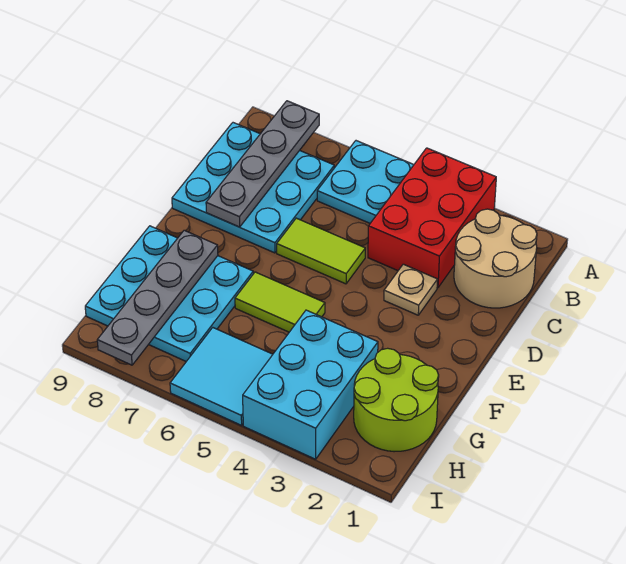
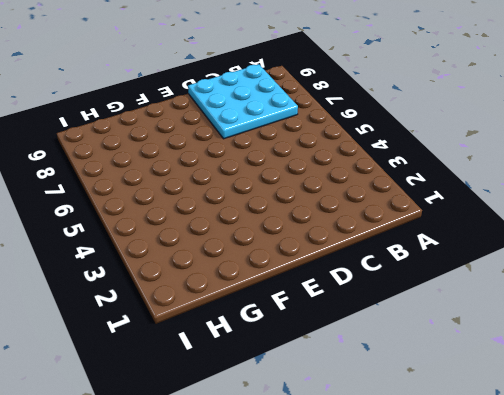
none -> red 2x3 brick [368,148,496,288]
none -> cyan 2x2 plate [317,141,414,223]
none -> tan 2x2 round brick [454,209,537,308]

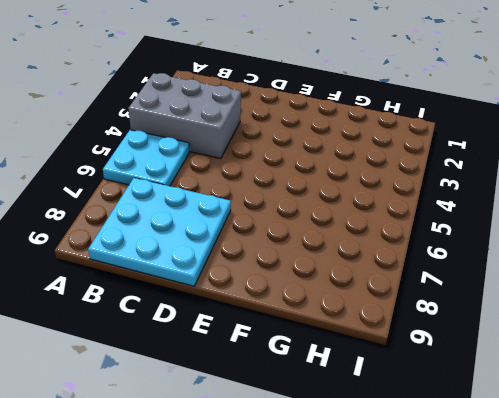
grey 2x3 brick [128,73,241,158] -> red 2x3 brick [368,148,496,288]
none -> tan 2x2 round brick [454,209,537,308]
none -> tan 1x1 plate [384,264,438,315]
none -> lime 1x2 tile [277,218,365,284]

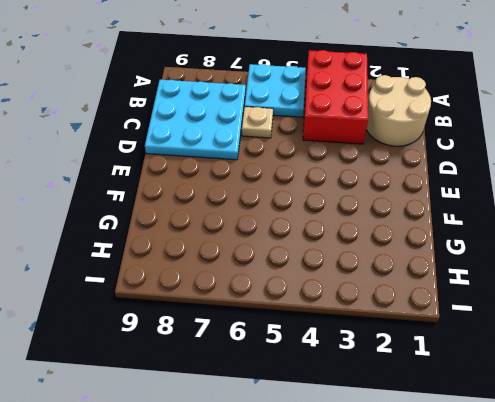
tan 1x1 plate [242,107,273,138] -> tan 1x1 plate moved to [384,264,438,315]
none -> lime 1x2 tile [277,218,365,284]
none -> lime 1x2 tile [235,272,325,332]
none -> cyan 3x3 plate [85,226,253,361]

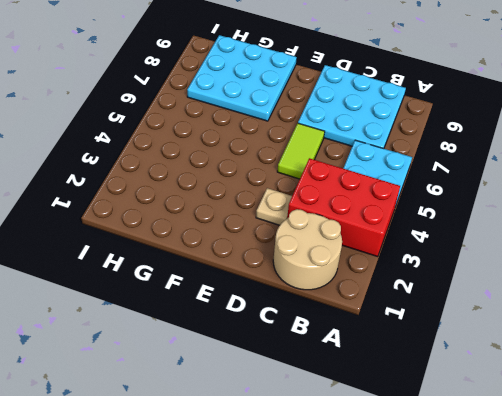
none -> lime 1x2 tile [235,272,325,332]
none -> lime 2x2 round brick [354,348,439,452]
none -> cyan 2x3 brick [243,310,378,459]

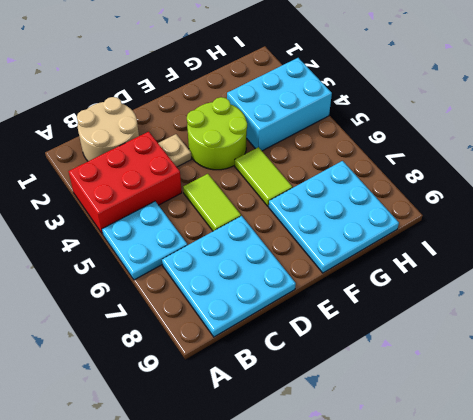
lime 2x2 round brick [187,97,247,170] -> lime 2x2 round brick moved to [354,348,439,452]
none -> cyan 2x2 tile [170,328,273,425]
none -> grey 1x4 plate [206,101,319,227]
none -> grey 1x4 plate [97,230,218,365]

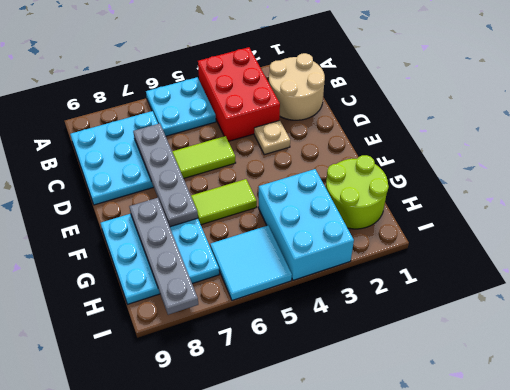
grey 1x4 plate [133,123,198,227] -> grey 1x4 plate moved to [206,101,319,227]

